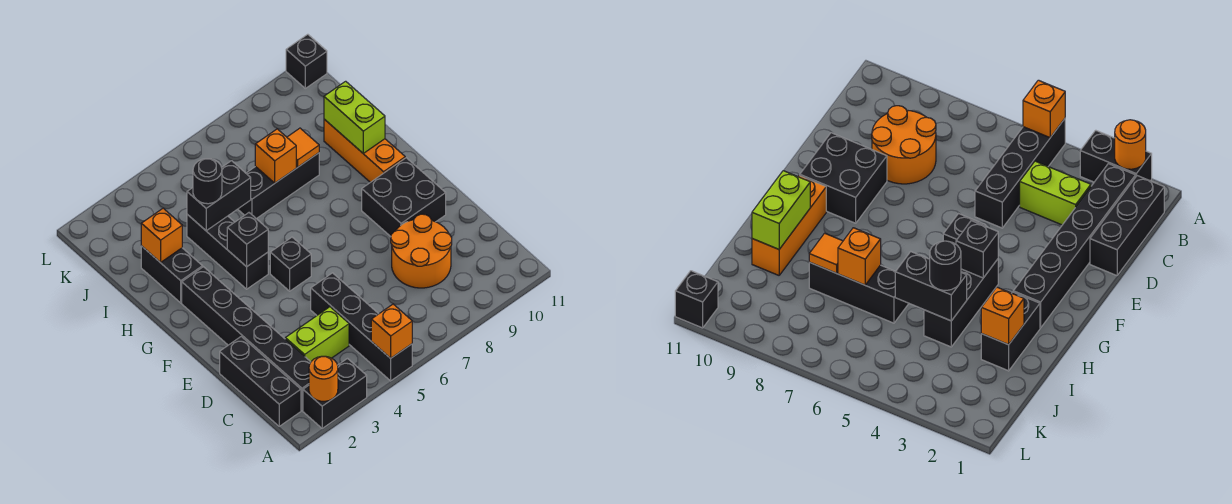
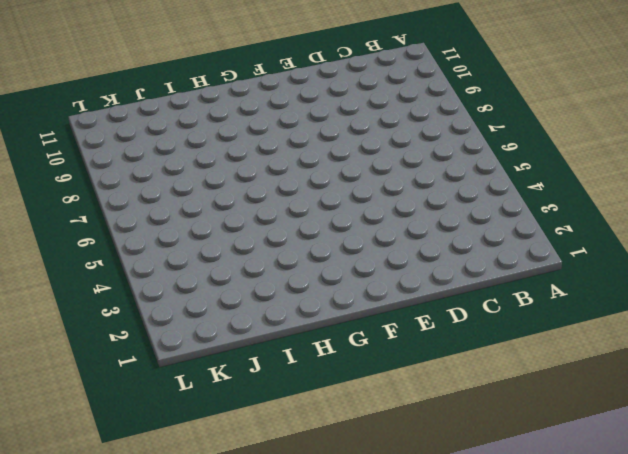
none -> black 1x2 brick [303,359,367,428]
none -> black 1x4 brick [311,273,412,381]
none -> black 1x3 brick [220,336,301,426]

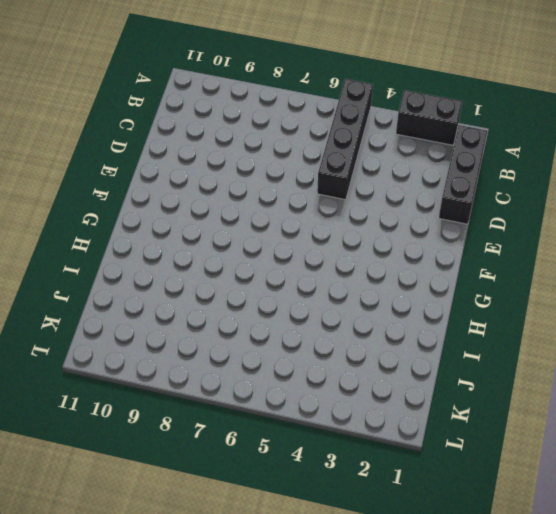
none -> black 1x6 brick [182,267,311,410]
none -> lime 1x2 brick [285,307,349,362]
none -> orange 2x2 round brick [391,214,452,288]

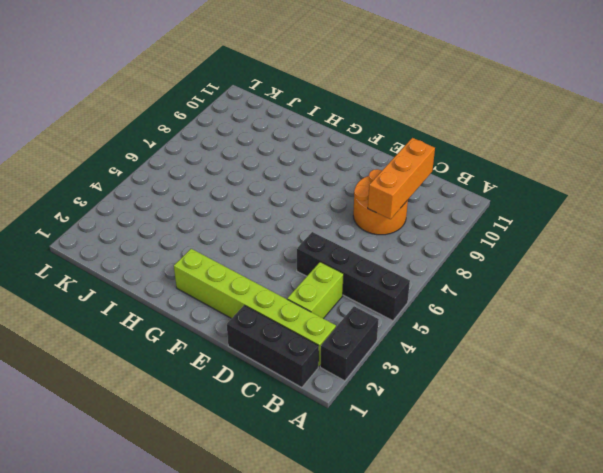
lime 1x6 brick [174,249,336,367] -> black 1x6 brick [182,267,311,410]
orange 1x3 brick [368,138,435,219] -> orange 1x3 brick turned to [324,119,405,182]
none -> black 2x2 brick [362,158,446,237]
none -> black 1x1 brick [270,237,311,291]
none -> black 1x3 brick [187,214,268,289]

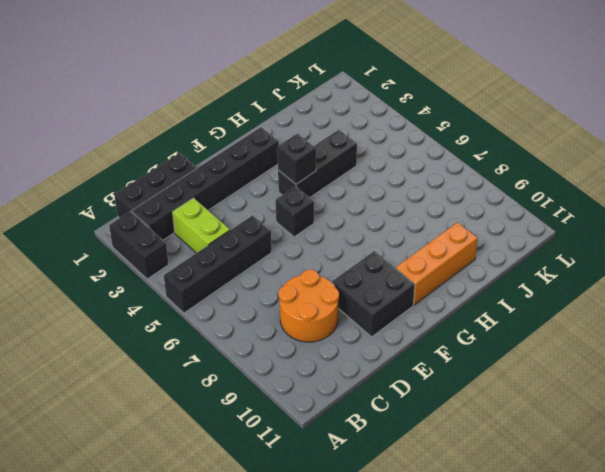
none -> black 1x2 brick [141,246,203,303]
none -> black 1x3 brick [238,153,319,219]
none -> black 1x1 brick [286,34,327,88]

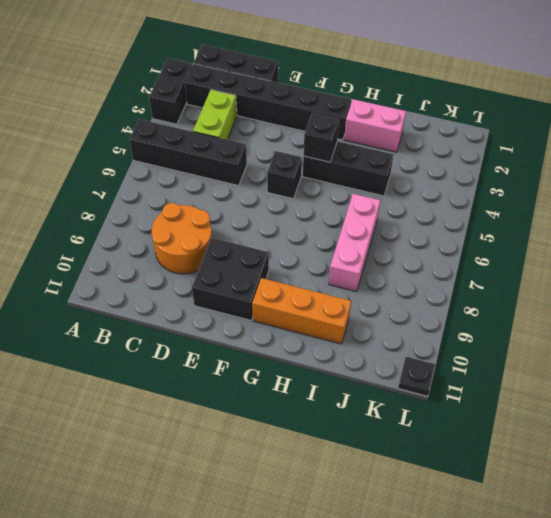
pink 1x2 brick [344,99,406,152] -> black 1x2 brick [141,246,203,303]
pink 1x3 brick [329,194,380,292] -> black 1x3 brick [238,153,319,219]
black 1x1 plate [398,357,436,396] -> black 1x1 brick [286,34,327,88]
none -> orange 1x1 round brick [309,356,338,401]
none -> orange 1x1 brick [371,304,412,358]
none -> lime 1x2 brick [324,81,385,154]

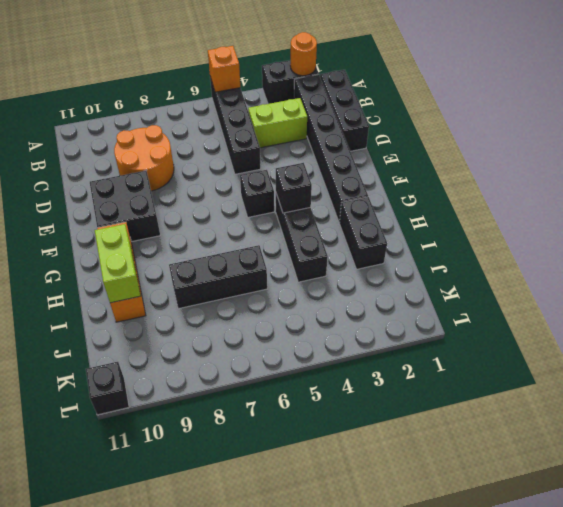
none -> orange 1x1 brick [141,208,182,263]
none -> black 1x2 brick [187,161,251,231]
none -> orange 1x1 brick [255,129,296,183]

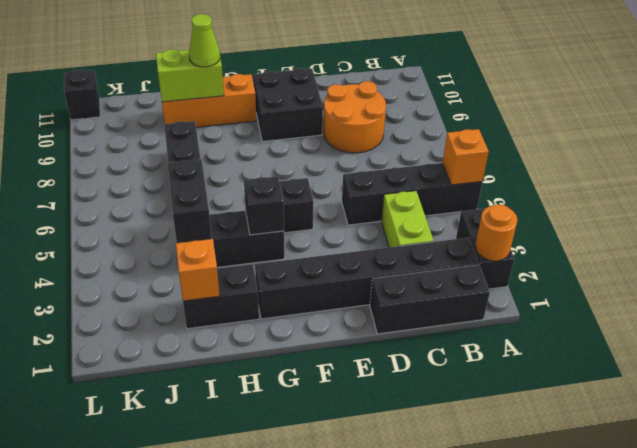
lime 1x1 cone [189,14,220,67] -> none
none -> orange 1x1 brick [255,129,296,183]
none -> orange 1x1 tile [287,128,319,167]
none -> black 1x1 round brick [193,159,222,204]

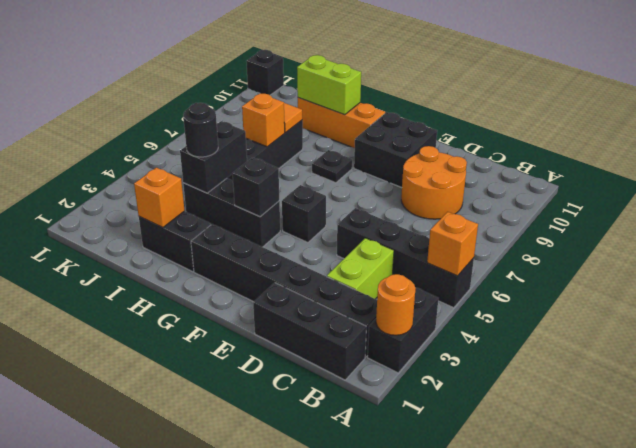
black 1x1 plate [312,150,352,183] -> none

